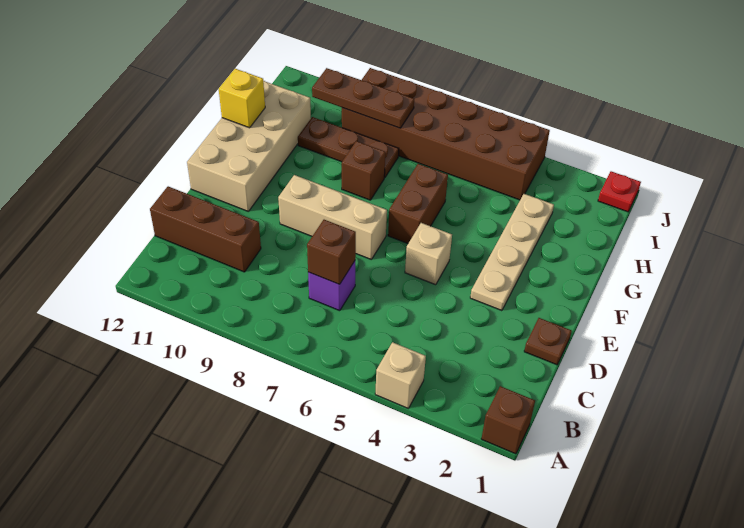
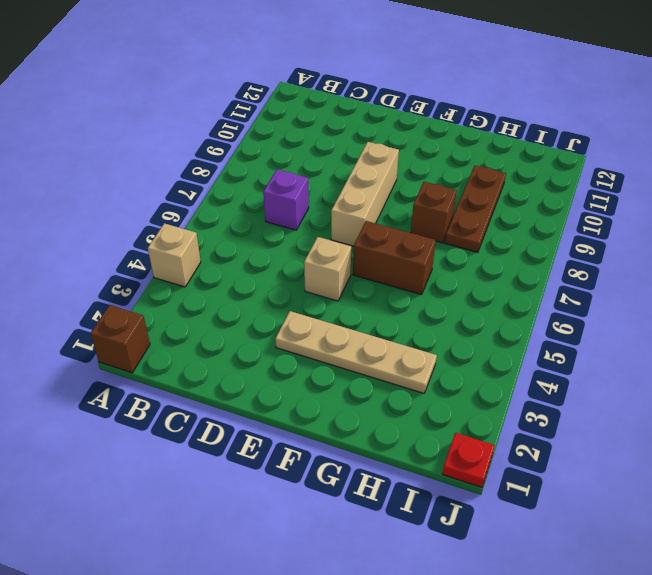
none -> brown 1x3 brick [150,186,261,272]
none -> brown 1x1 plate [524,318,571,365]
none -> tan 2x4 brick [187,81,311,211]

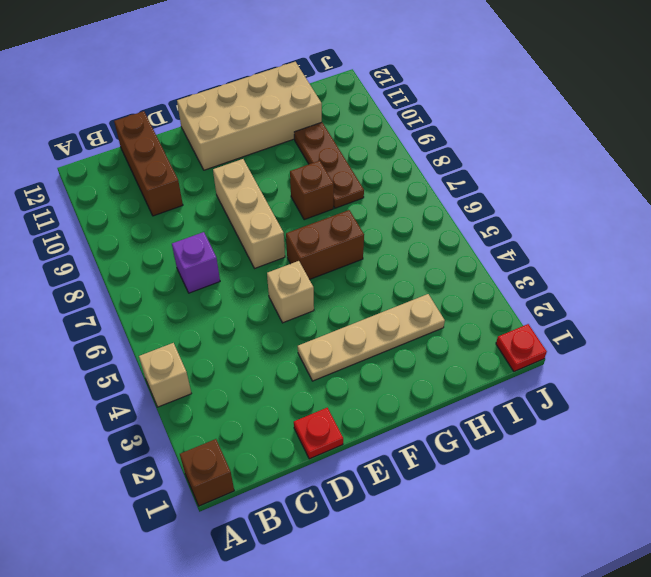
red 1x1 plate [294,408,343,459] -> brown 1x1 plate [524,318,571,365]
none -> brown 2x6 brick [342,68,550,200]
none -> brown 1x1 brick [307,220,356,284]
none -> yellow 1x1 brick [219,69,265,128]

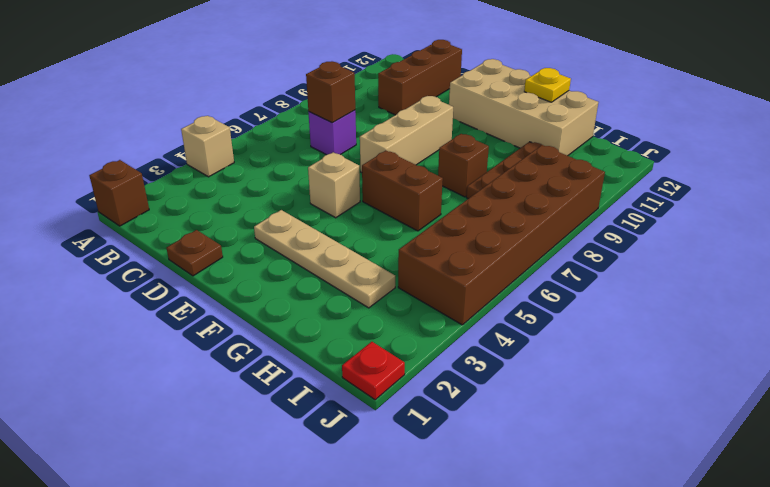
yellow 1x1 plate [524,68,571,102] -> yellow 1x1 brick [219,69,265,128]
none -> brown 1x3 plate [312,68,414,128]

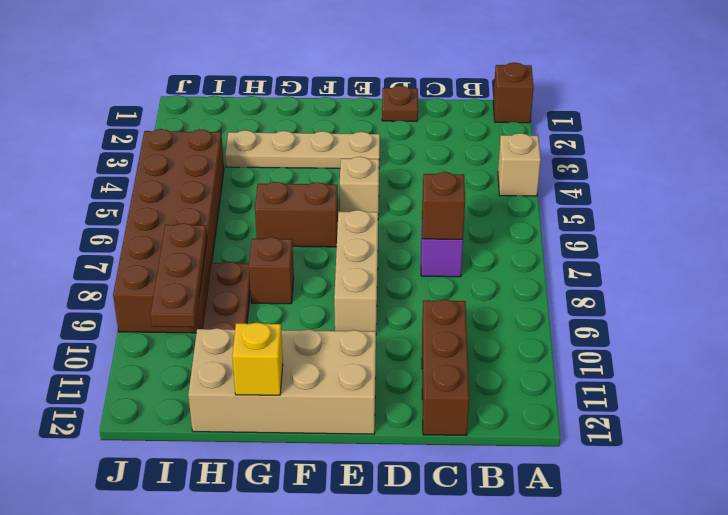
none -> red 1x1 plate [598,171,641,212]

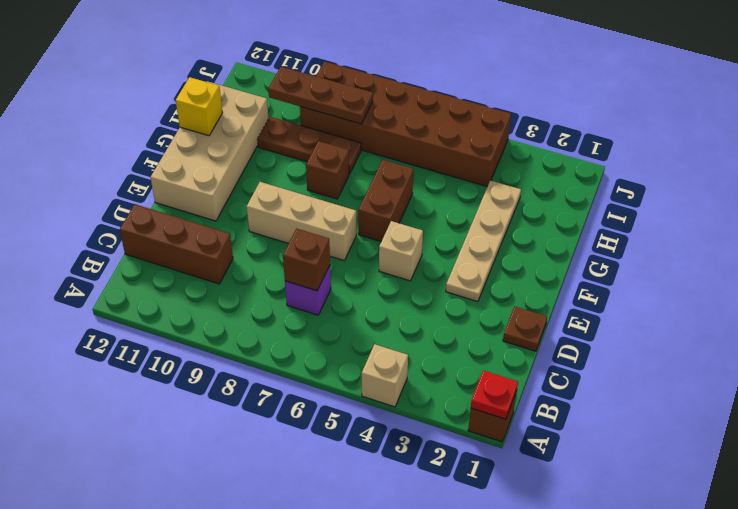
red 1x1 plate [471,370,518,419] -> red 1x1 plate moved to [598,171,641,212]

